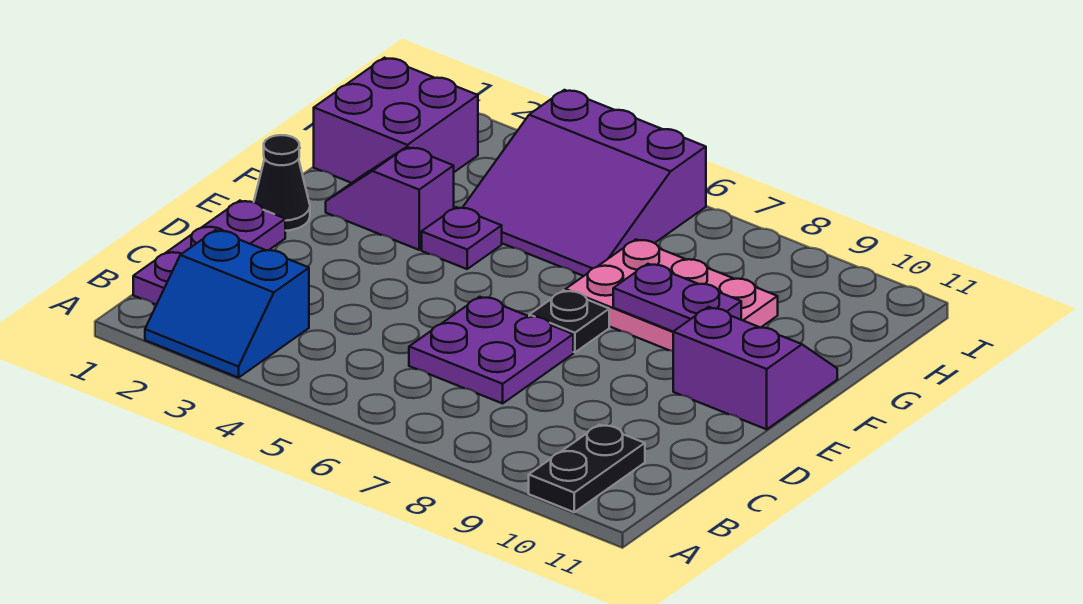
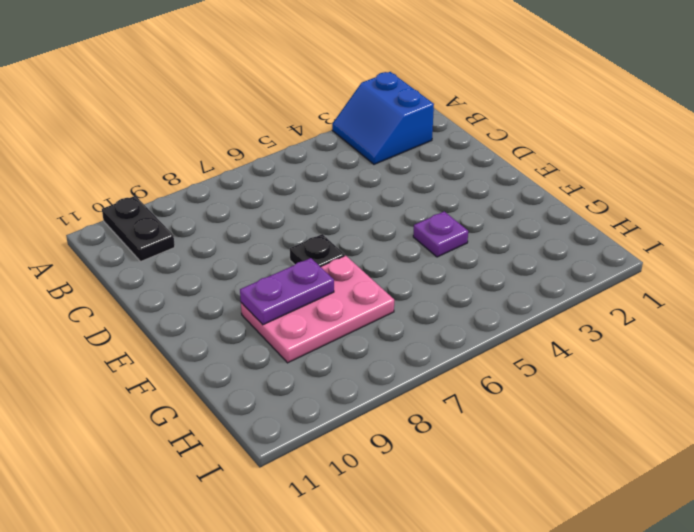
blue 2x2 slope [332,72,434,164] -> blue 2x2 slope turned to [145,230,309,378]
none -> purple 1x3 plate [133,201,285,305]
none -> purple 2x2 plate [409,297,573,403]
none -> black 1x1 cone [254,135,310,231]

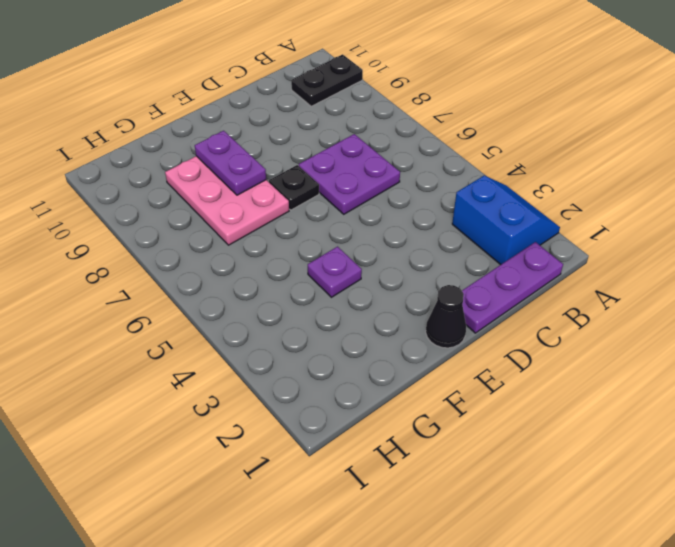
none -> purple 2x2 slope [673,307,837,429]
none -> purple 1x2 slope [326,147,454,250]
none -> purple 2x2 brick [314,58,478,183]

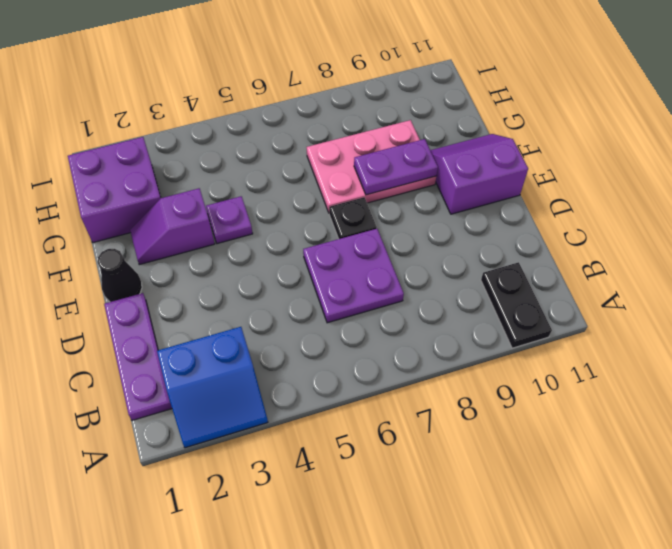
none -> purple 3x3 slope [463,90,706,276]

